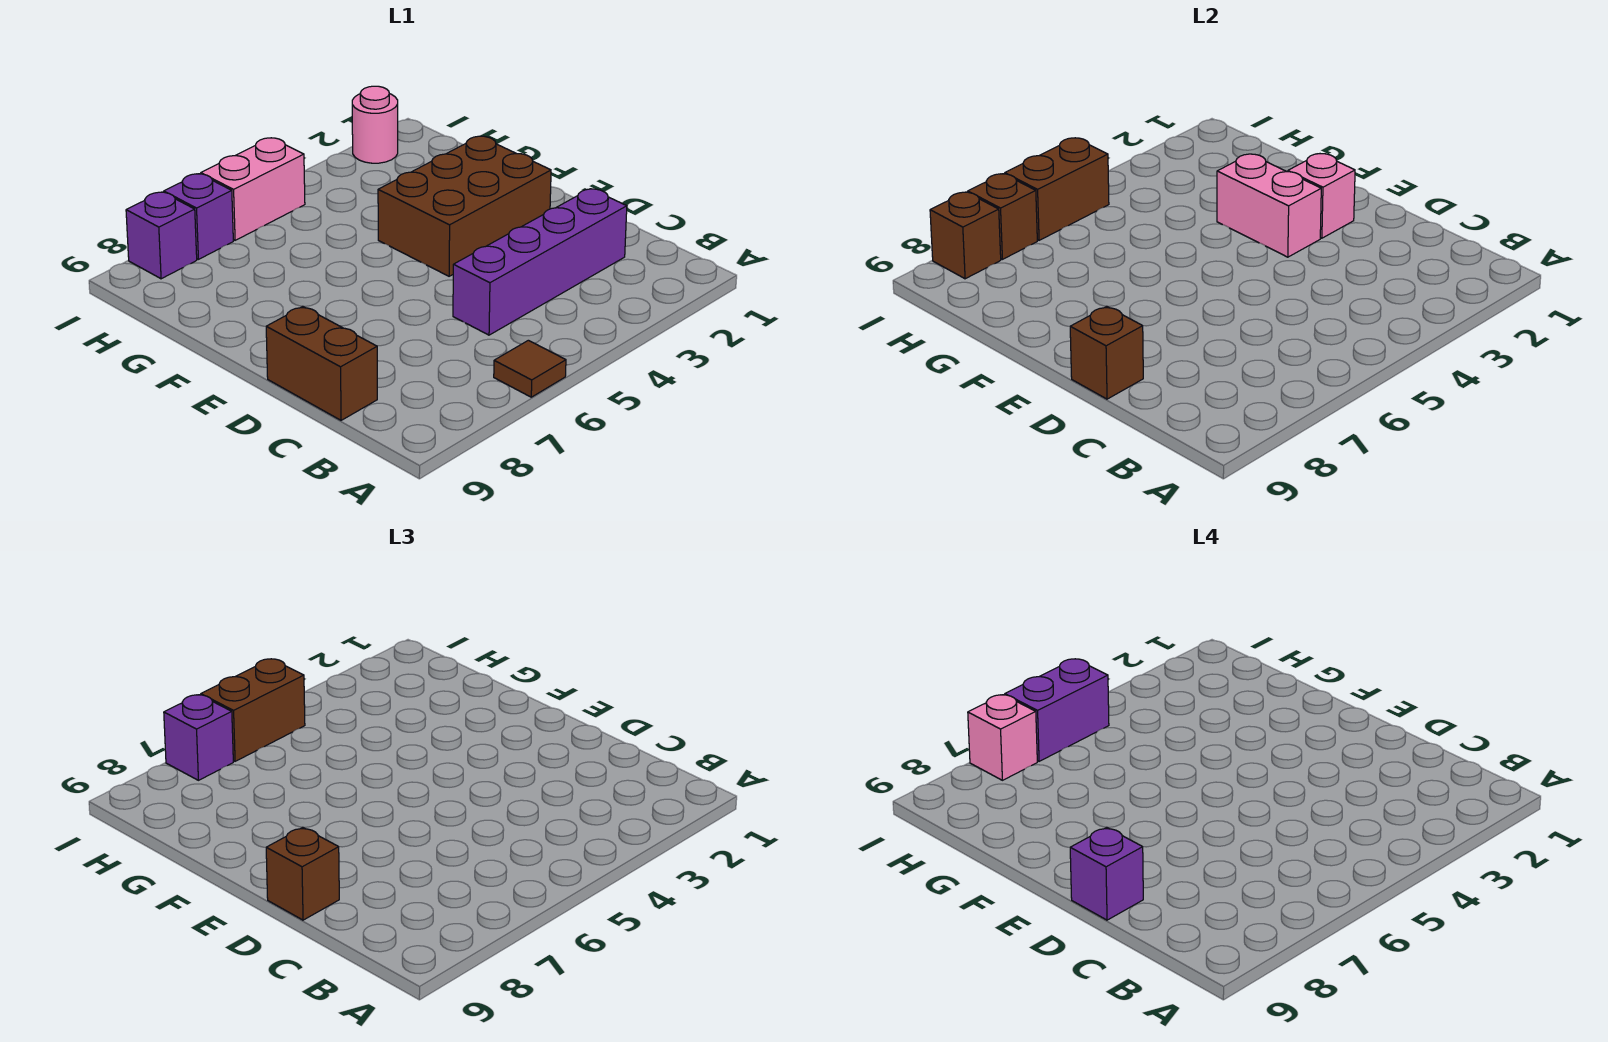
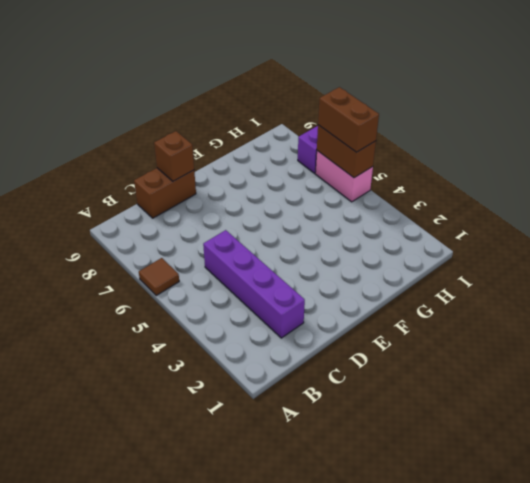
none -> brown 2x3 brick [378,136,551,276]
none -> pink 1x1 round brick [352,86,398,163]
none -> purple 1x1 brick [126,192,197,279]

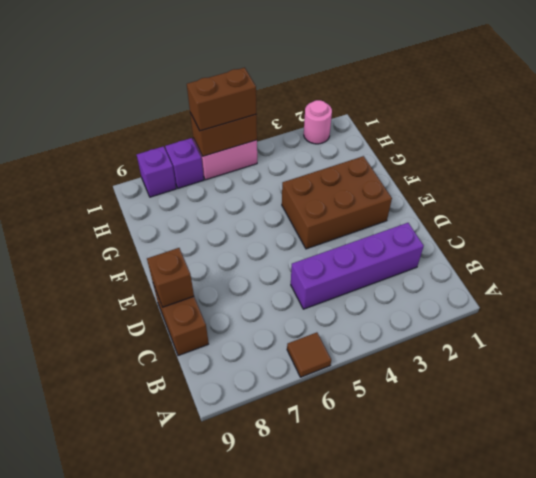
none -> pink 1x1 brick [1288,154,1355,238]
none -> pink 1x2 brick [1217,154,1321,257]
none -> brown 1x1 brick [968,174,1037,259]

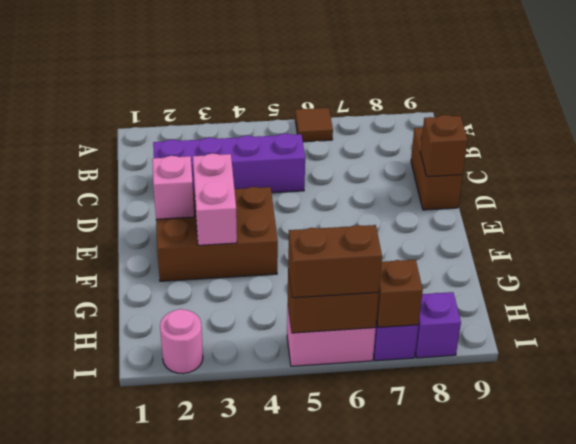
none -> brown 1x1 brick [930,192,1001,279]
none -> brown 1x1 brick [266,828,339,920]
none -> purple 1x1 brick [164,695,233,780]

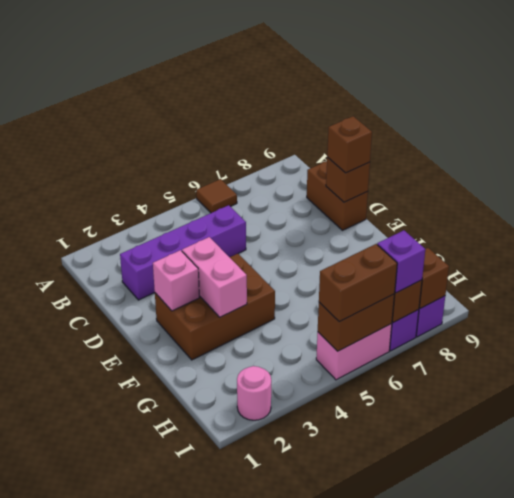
none -> purple 1x1 brick [1070,828,1143,920]
none -> purple 1x2 brick [1005,659,1109,761]
none -> pink 1x1 brick [968,695,1037,780]

